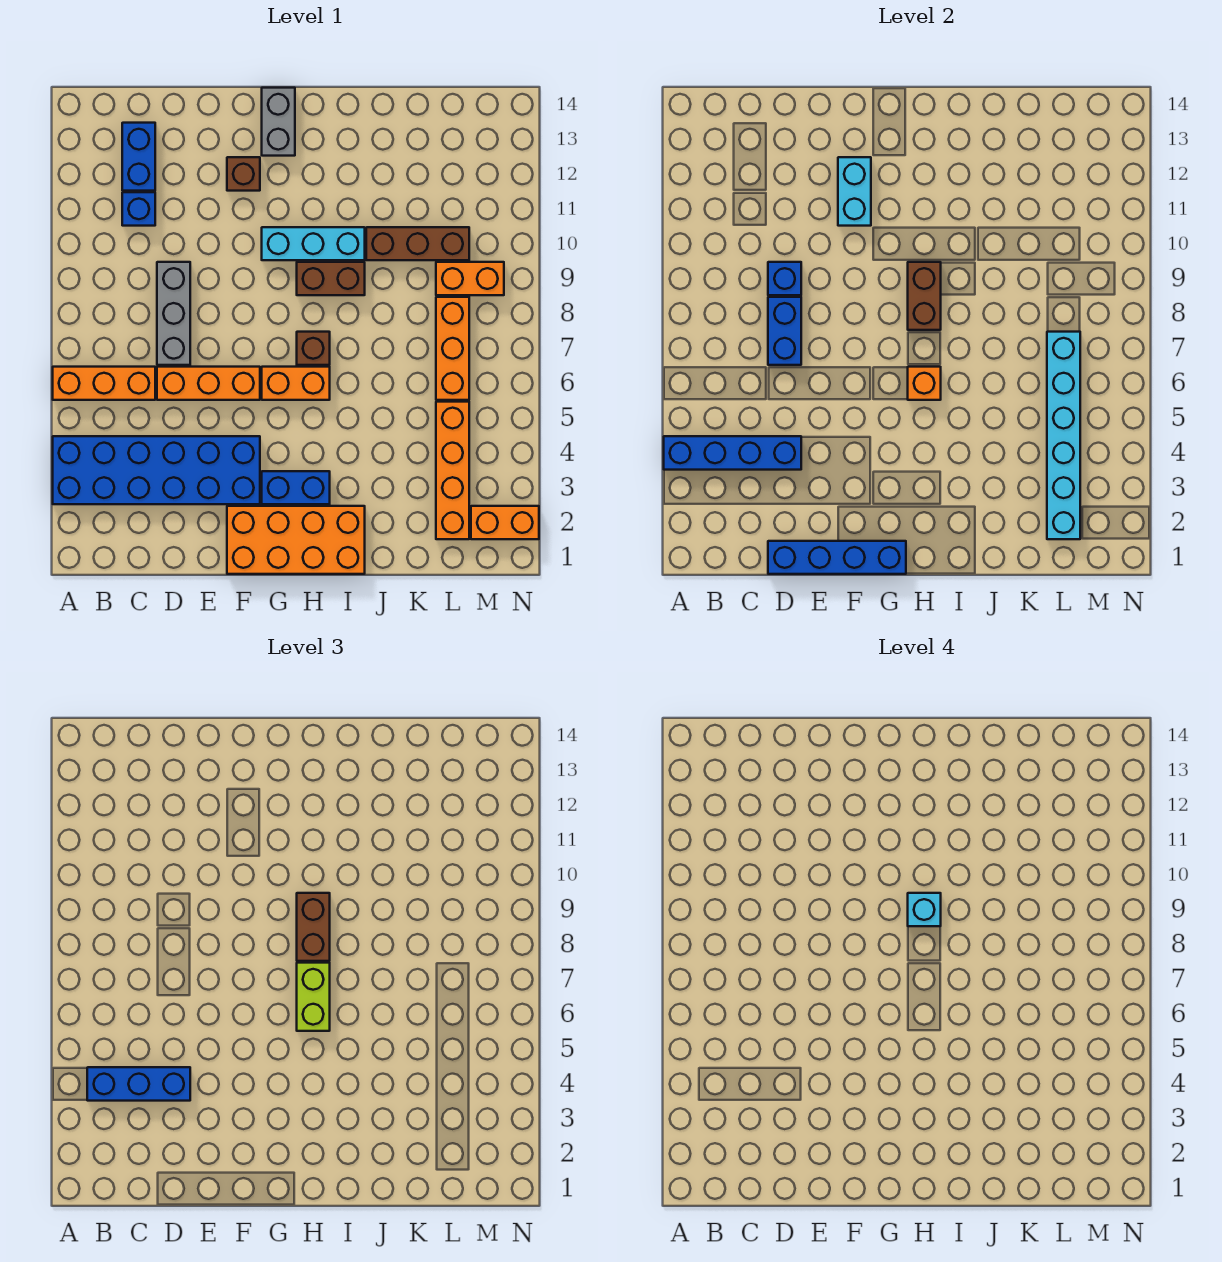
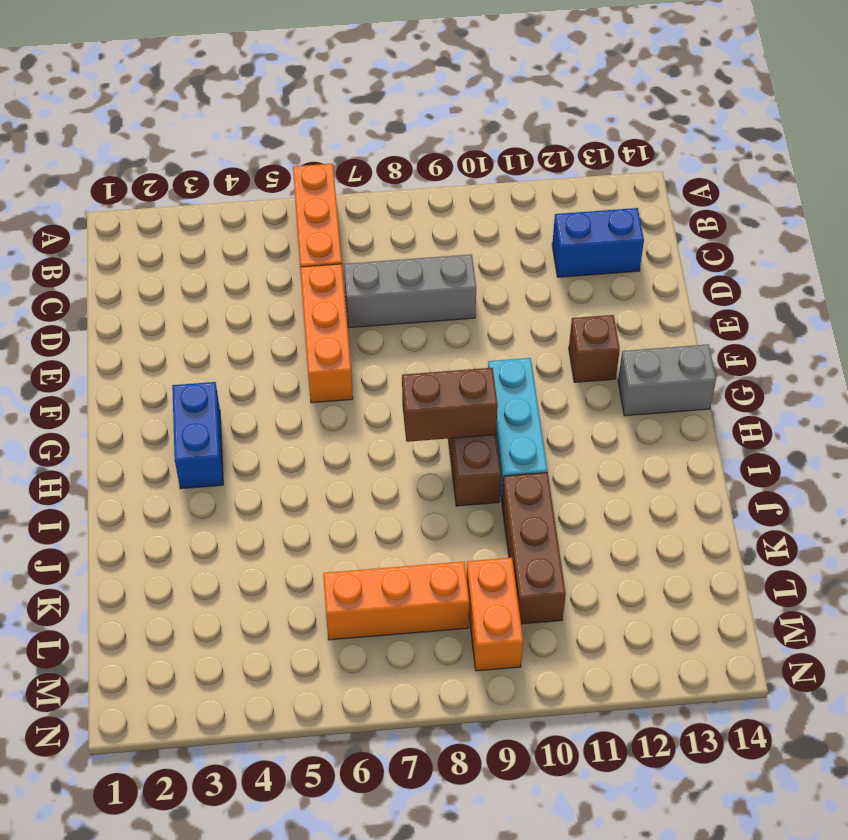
none -> blue 2x6 brick [53,436,260,504]
none -> blue 1x1 brick [122,192,155,226]
none -> orange 2x4 brick [227,506,365,574]
none -> orange 1x2 brick [262,367,330,400]

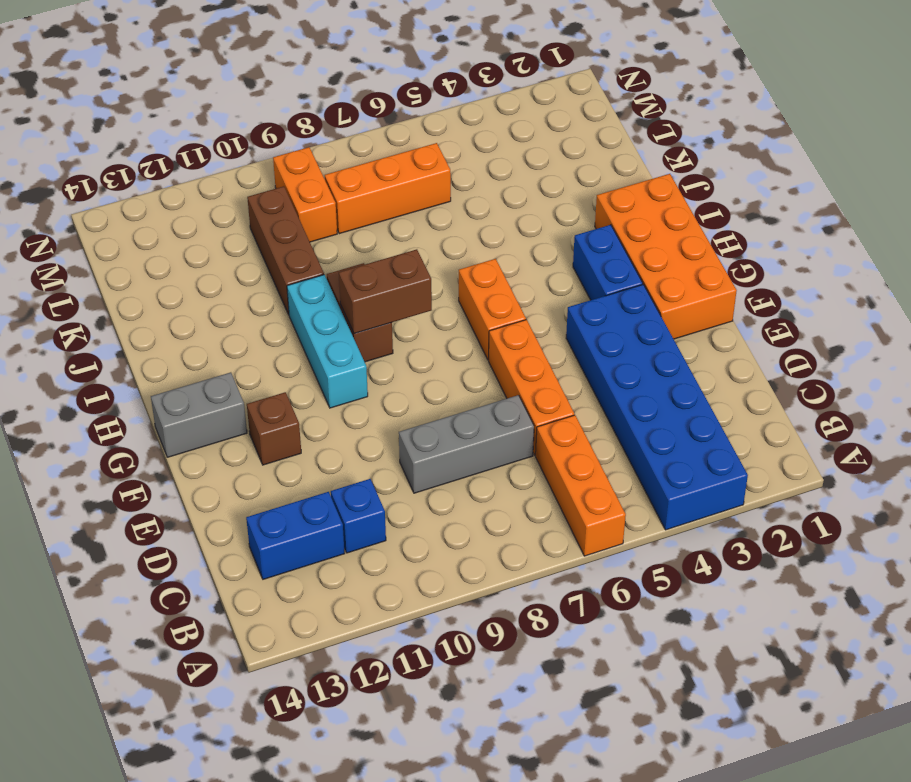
none -> brown 1x1 brick [297,332,330,365]
none -> orange 1x4 brick [436,402,469,539]
none -> orange 1x2 brick [471,506,539,539]
none -> blue 1x4 brick [664,436,801,470]

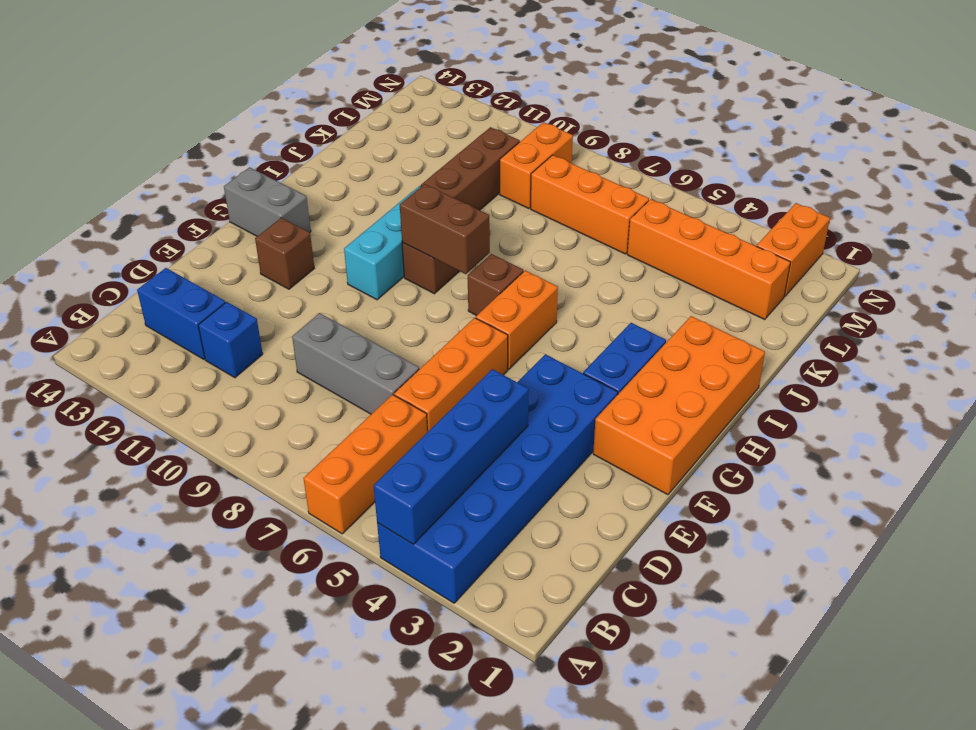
none -> blue 1x4 brick [768,541,906,574]
none -> blue 1x2 brick [768,297,801,365]
none -> blue 1x1 brick [768,262,801,295]
none -> cyan 1x2 brick [838,157,871,226]

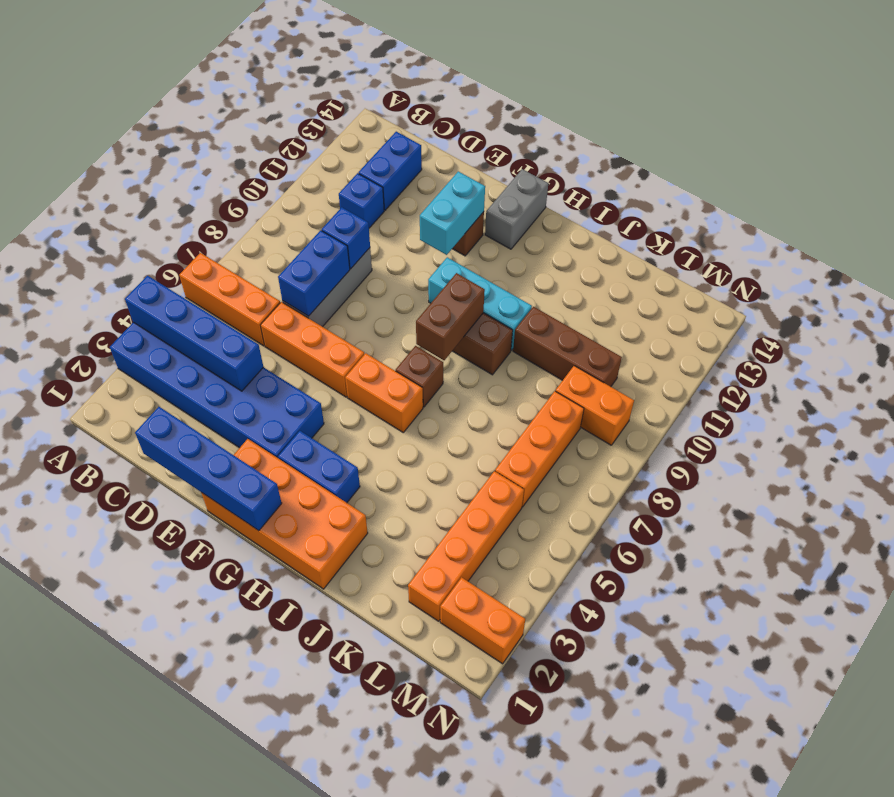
none -> orange 1x1 brick [908,367,941,400]
none -> cyan 1x6 brick [1047,332,1080,539]
none -> blue 1x3 brick [87,1067,190,1101]
none -> lime 1x2 brick [297,963,330,1031]

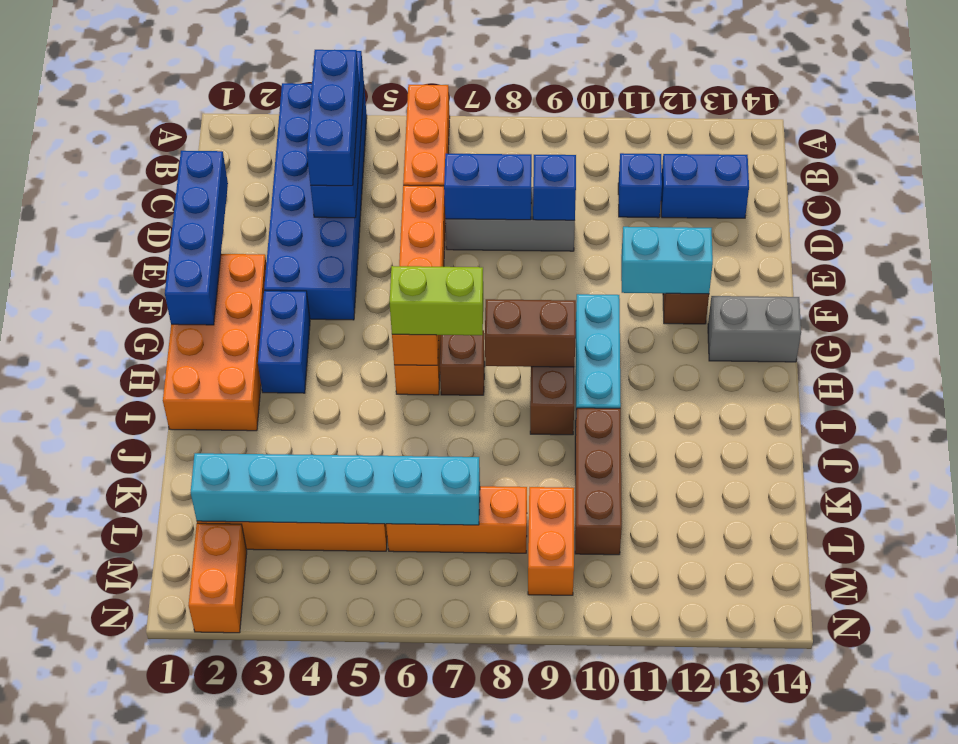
none -> brown 1x2 brick [297,893,330,961]
none -> cyan 1x1 brick [908,893,941,926]

